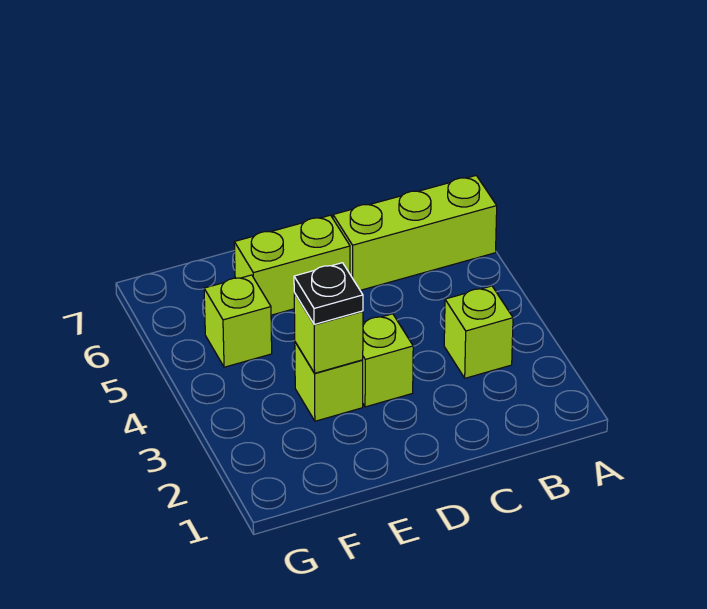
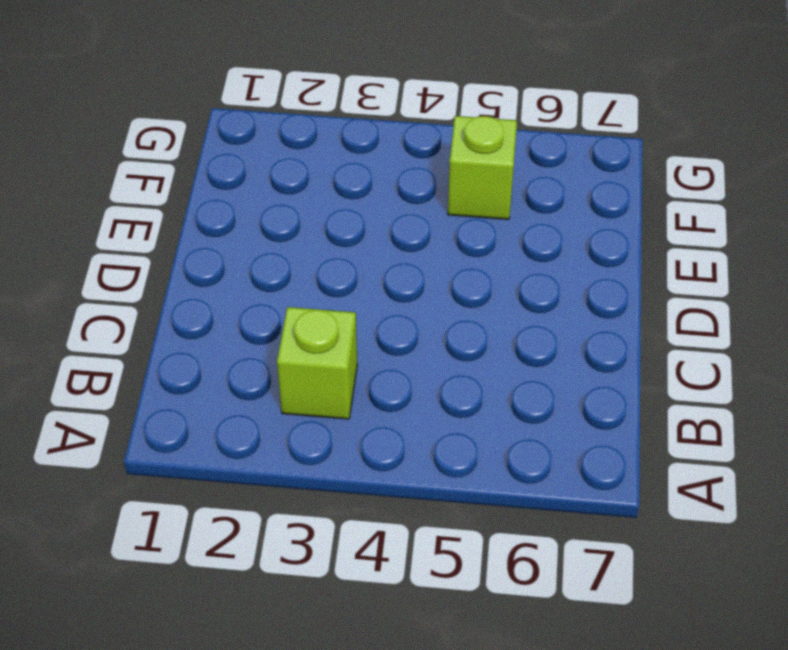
none -> lime 1x3 brick [333,176,497,290]
none -> lime 1x1 brick [363,314,413,407]

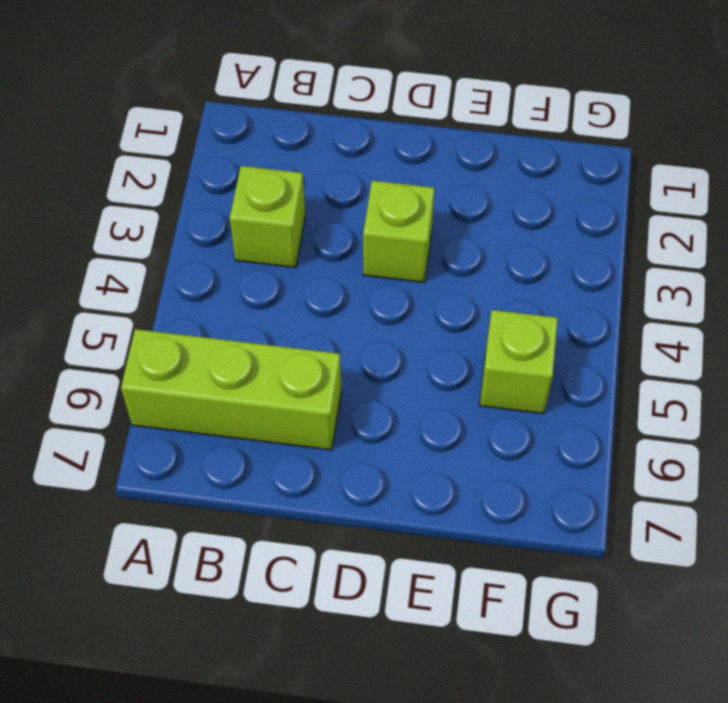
none -> lime 1x2 brick [234,215,350,315]
none -> lime 1x1 brick [295,342,363,421]

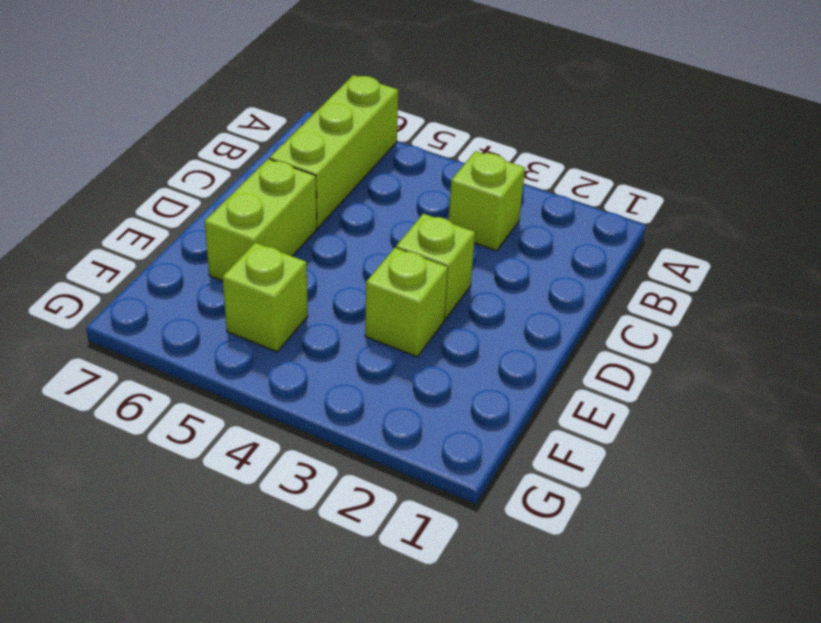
none -> lime 1x1 brick [294,293,363,373]
none -> black 1x1 plate [294,263,363,324]

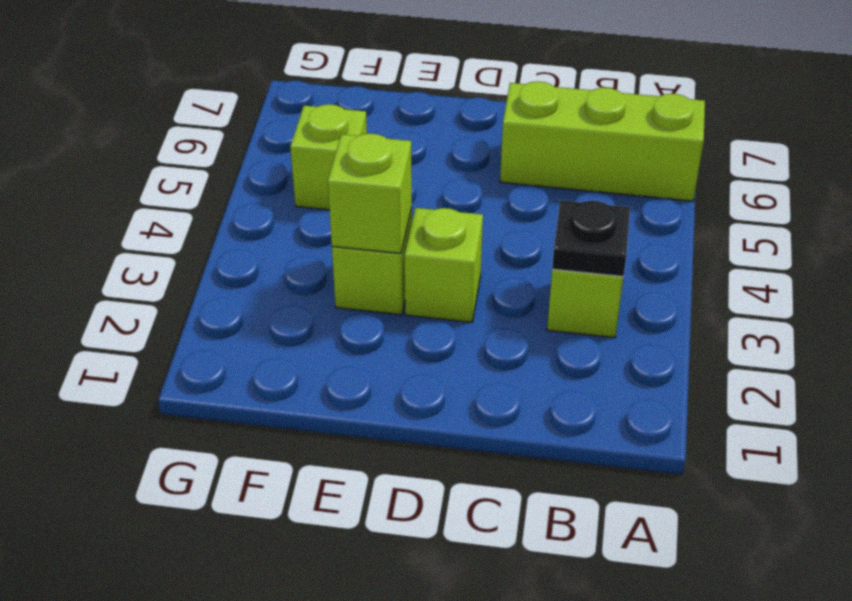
black 1x1 plate [552,200,630,277] -> black 1x1 plate moved to [294,263,363,324]
none -> lime 1x2 brick [234,215,350,315]

